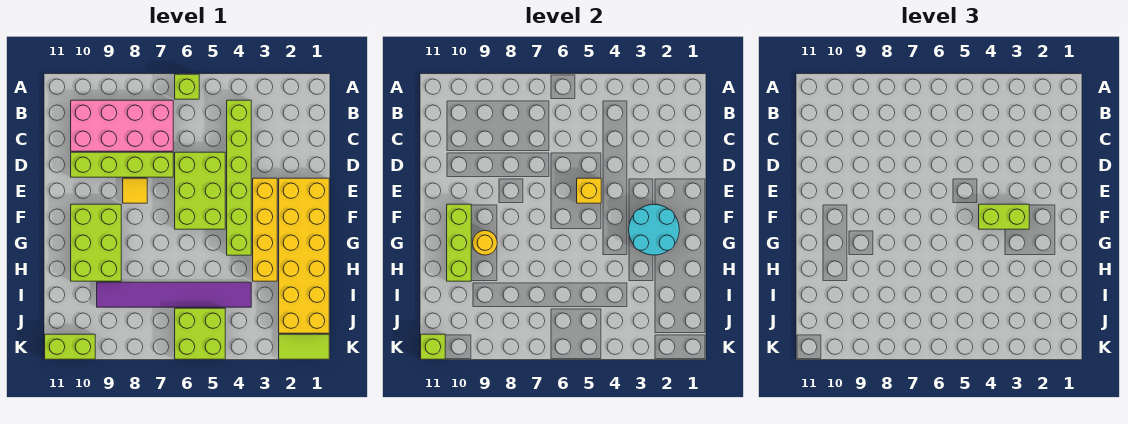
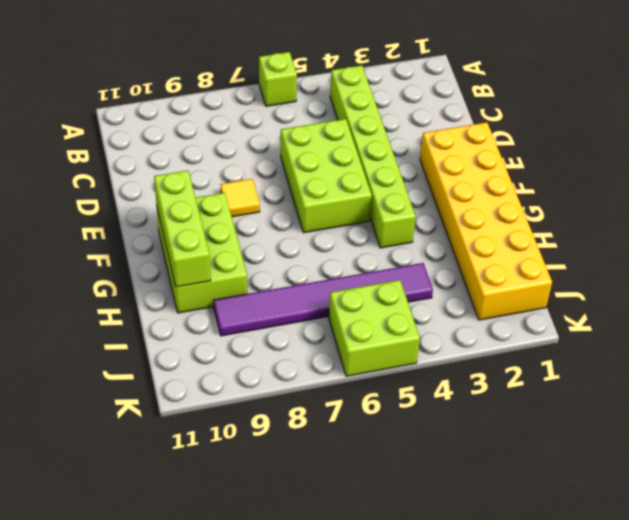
none -> pink 2x4 brick [71,100,173,151]
none -> lime 1x4 brick [71,152,173,177]
none -> yellow 1x4 brick [253,178,277,281]

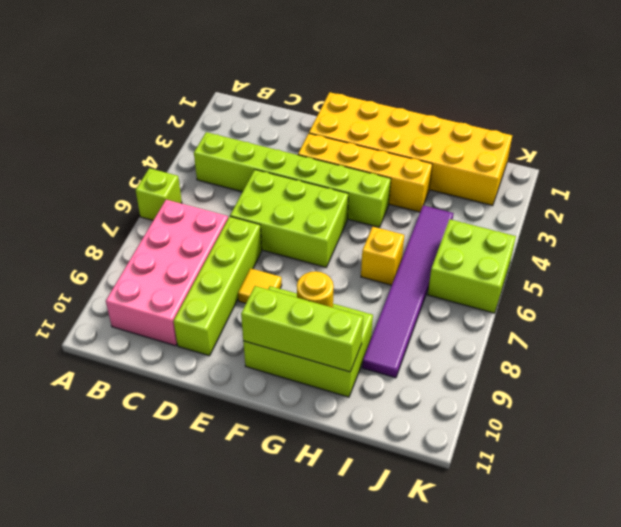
yellow 1x1 brick [361,227,404,285] -> yellow 1x1 brick moved to [577,178,601,203]
none -> lime 1x2 tile [279,334,329,359]
none -> lime 1x2 brick [45,334,95,359]
none -> cyan 2x2 round brick [629,204,679,255]

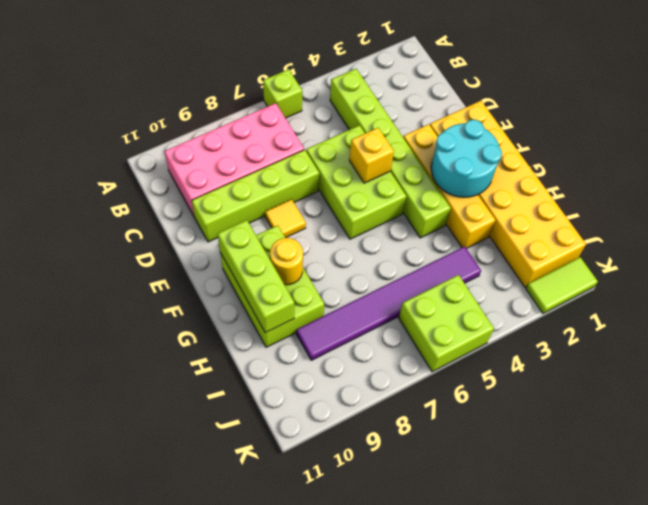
none -> lime 1x2 brick [45,334,95,359]
none -> lime 1x1 brick [421,334,445,359]
none -> lime 1x2 brick [979,204,1029,229]

